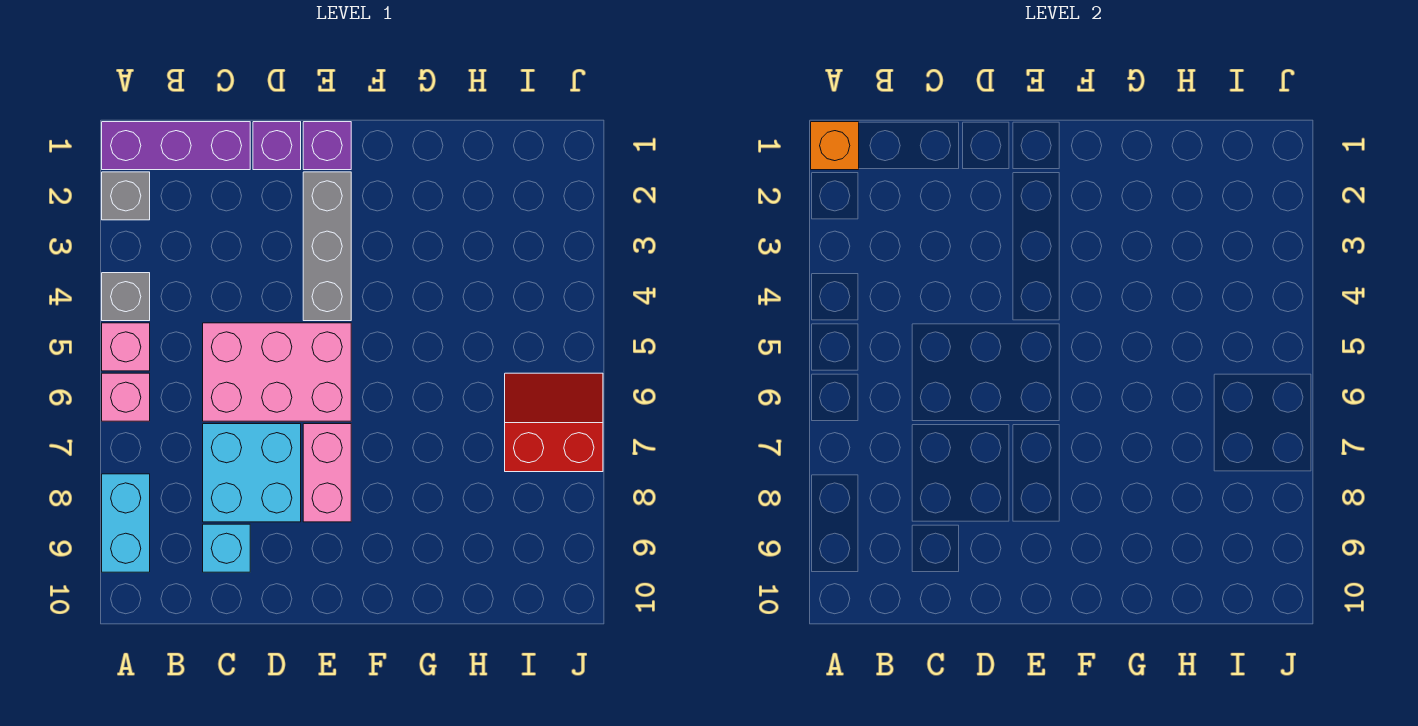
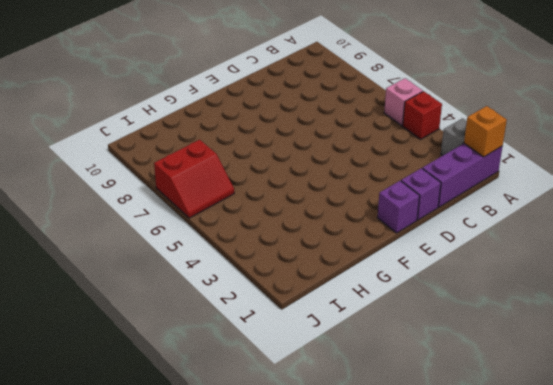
red 1x1 brick [403,91,442,139] -> grey 1x1 brick [102,273,150,321]
none -> pink 1x1 brick [102,373,150,421]
none -> cyan 1x2 brick [102,474,150,572]
none -> pink 2x3 brick [203,323,351,421]

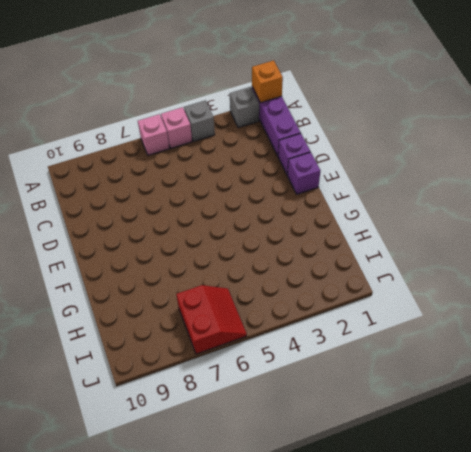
none -> cyan 1x2 brick [102,474,150,572]
none -> pink 2x3 brick [203,323,351,421]
none -> cyan 2x2 brick [203,424,301,522]

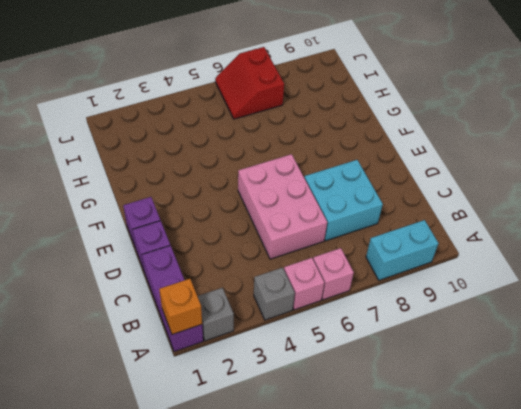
none -> cyan 1x1 brick [203,524,250,572]
none -> grey 1x3 brick [303,172,351,321]
none -> pink 1x2 brick [303,424,351,522]

